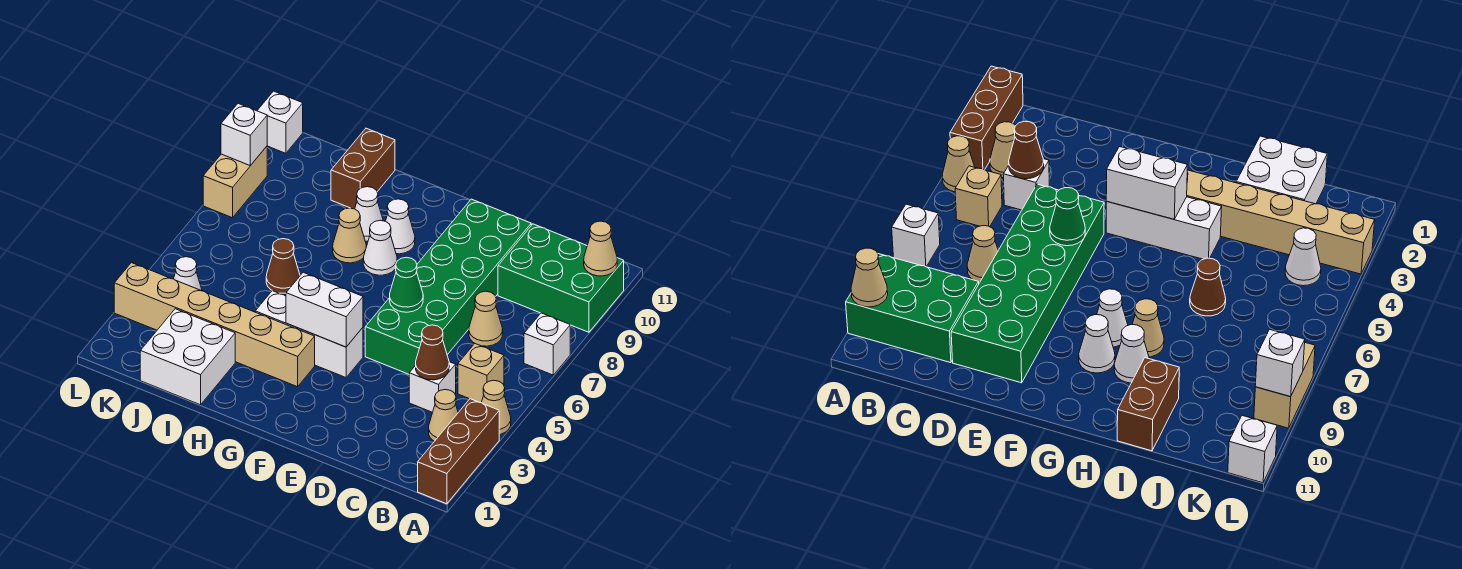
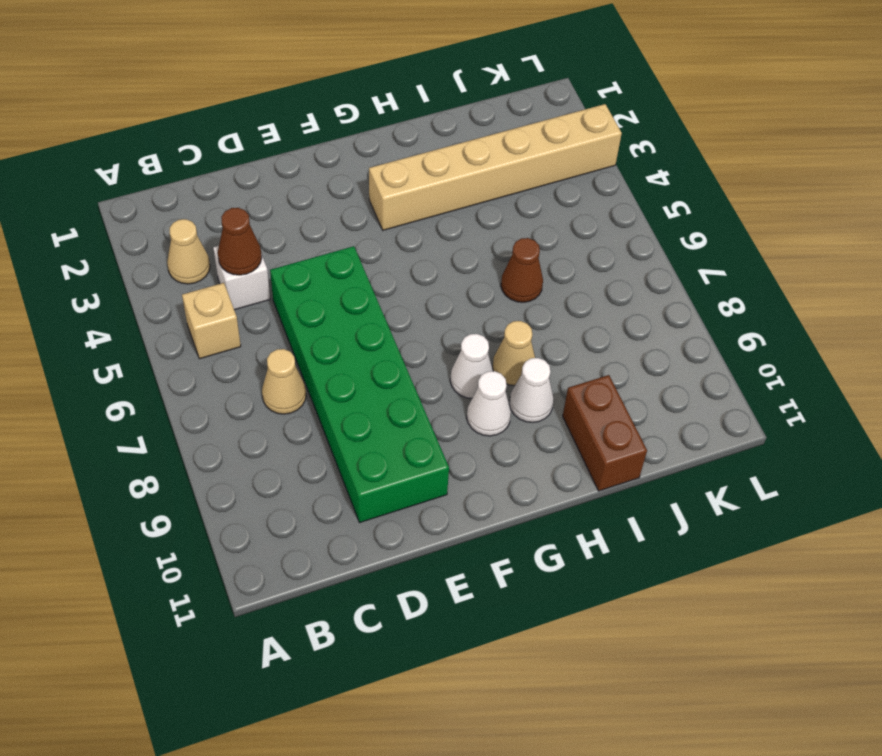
none -> brown 1x3 brick [418,399,499,504]
none -> tan 1x1 cone [481,380,511,435]
none -> white 1x1 brick [524,313,570,375]

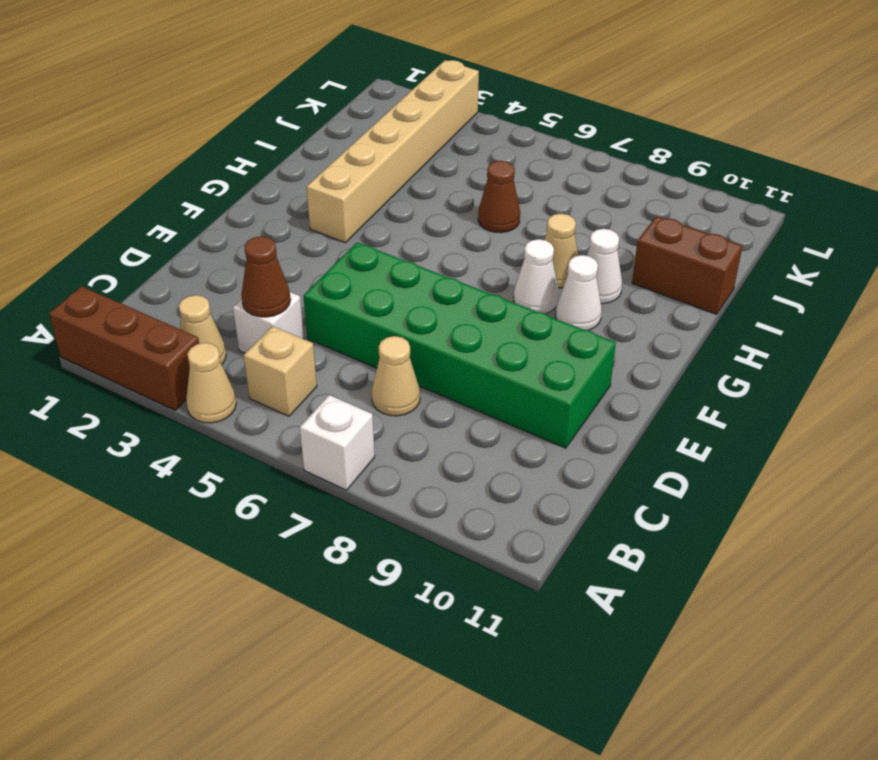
none -> green 2x3 brick [498,224,624,332]
none -> white 1x3 brick [255,291,363,378]
none -> white 2x2 brick [140,309,235,405]

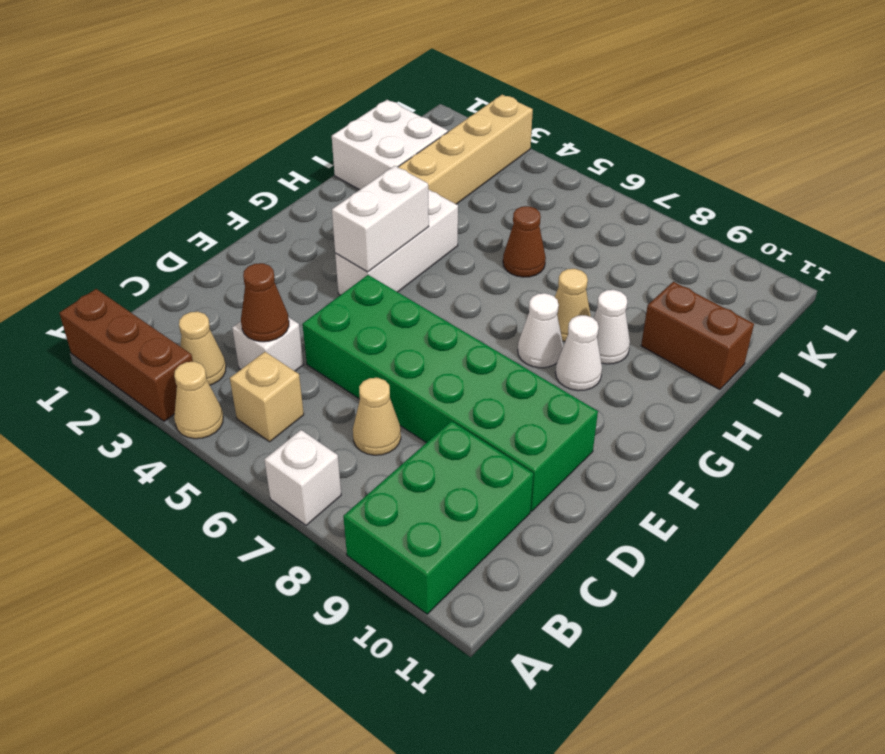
none -> white 1x1 cone [174,257,202,291]
none -> tan 1x2 brick [203,146,267,218]
none -> white 1x1 brick [257,91,303,153]

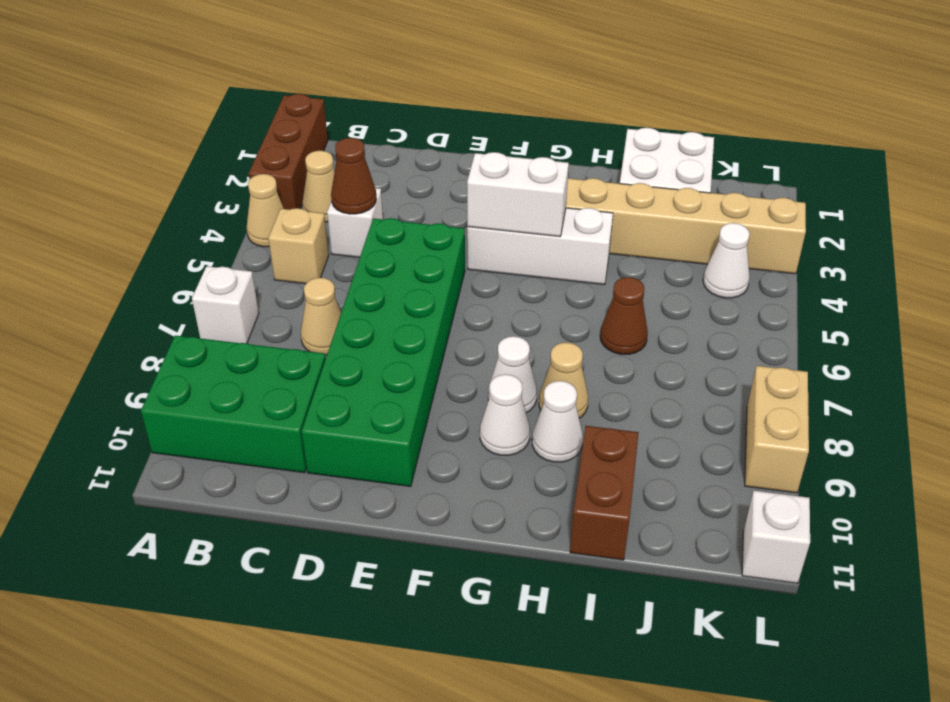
none -> tan 1x1 cone [584,221,617,276]
none -> green 1x1 cone [390,257,423,312]
none -> white 1x1 brick [221,104,267,166]

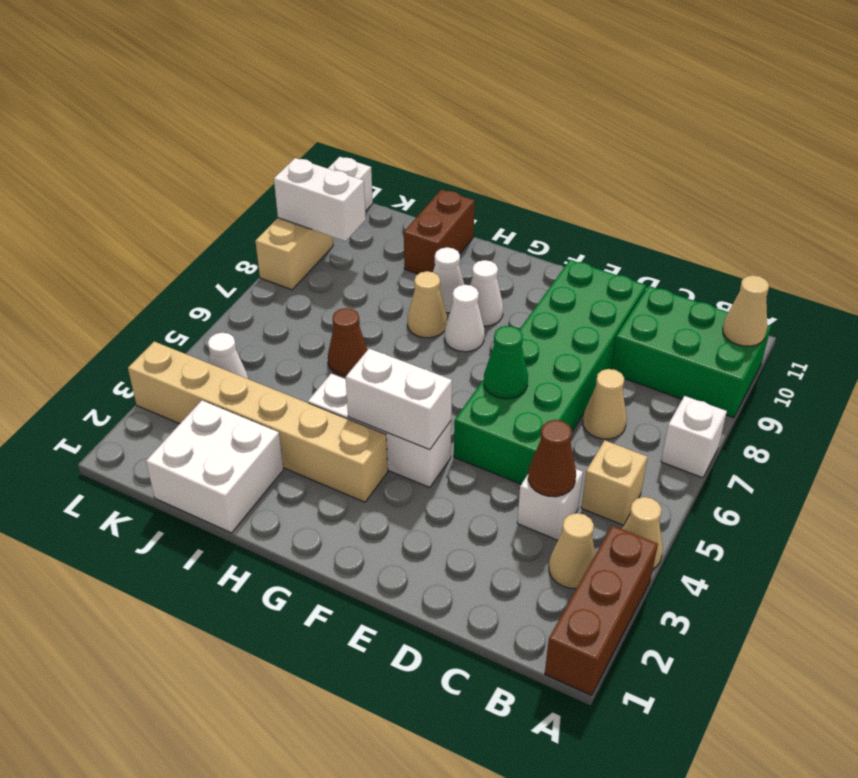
white 1x2 brick [274,158,366,241] -> white 1x1 brick [221,104,267,166]

